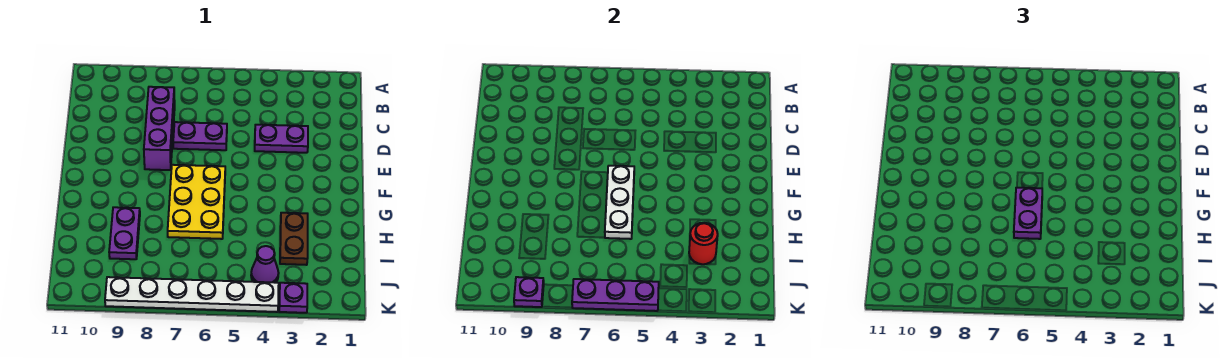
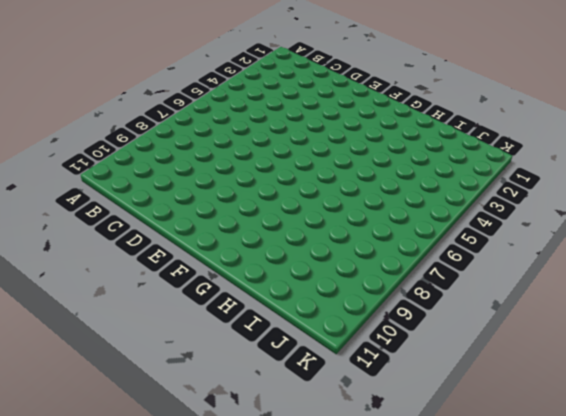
none -> purple 1x3 brick [144,87,175,170]
none -> purple 1x2 plate [255,125,308,153]
none -> purple 1x2 plate [173,122,227,150]

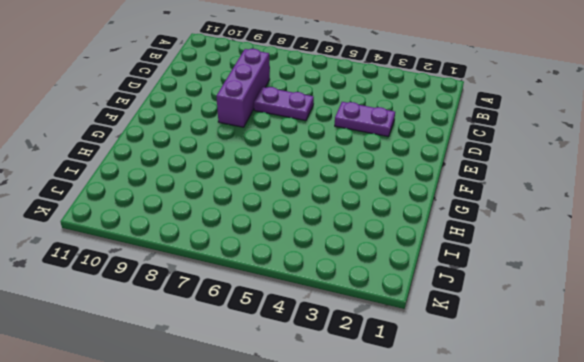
none -> yellow 2x3 plate [168,165,225,239]
none -> brown 1x2 plate [280,213,308,265]
none -> purple 1x2 plate [109,207,140,259]

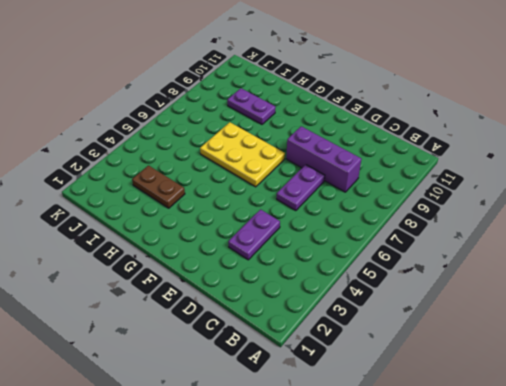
none -> purple 1x1 cone [251,246,279,283]
none -> purple 1x1 plate [279,283,307,313]
none -> white 1x6 plate [105,277,279,312]

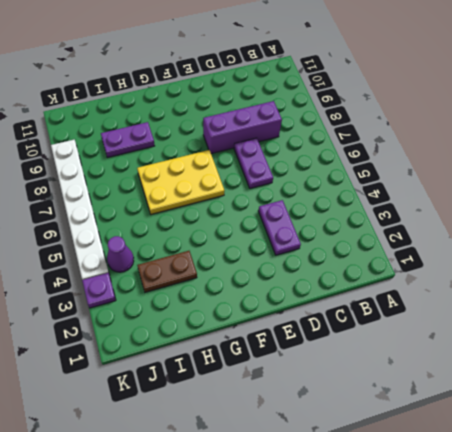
none -> white 1x3 plate [605,166,634,239]
none -> red 1x1 round brick [689,223,718,264]
none -> purple 1x3 plate [572,279,659,311]

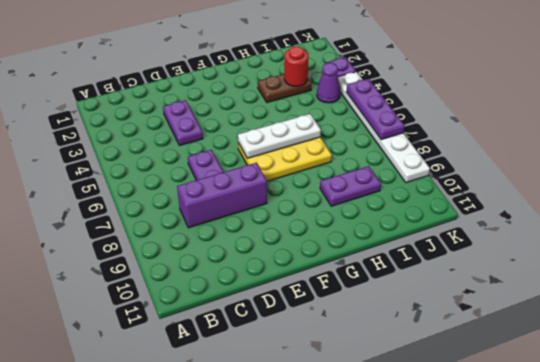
none -> purple 1x1 plate [514,277,544,307]
none -> purple 1x2 plate [1014,188,1042,239]

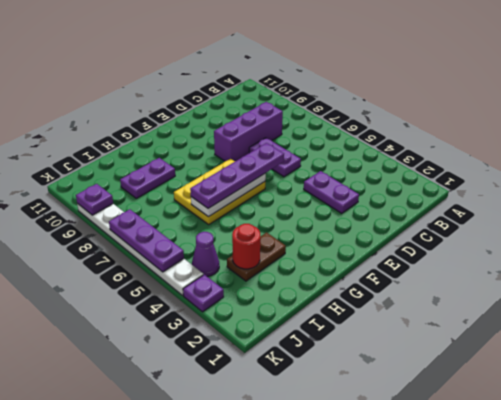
purple 1x4 plate [190,143,284,208] -> purple 1x2 plate [1014,188,1042,239]

